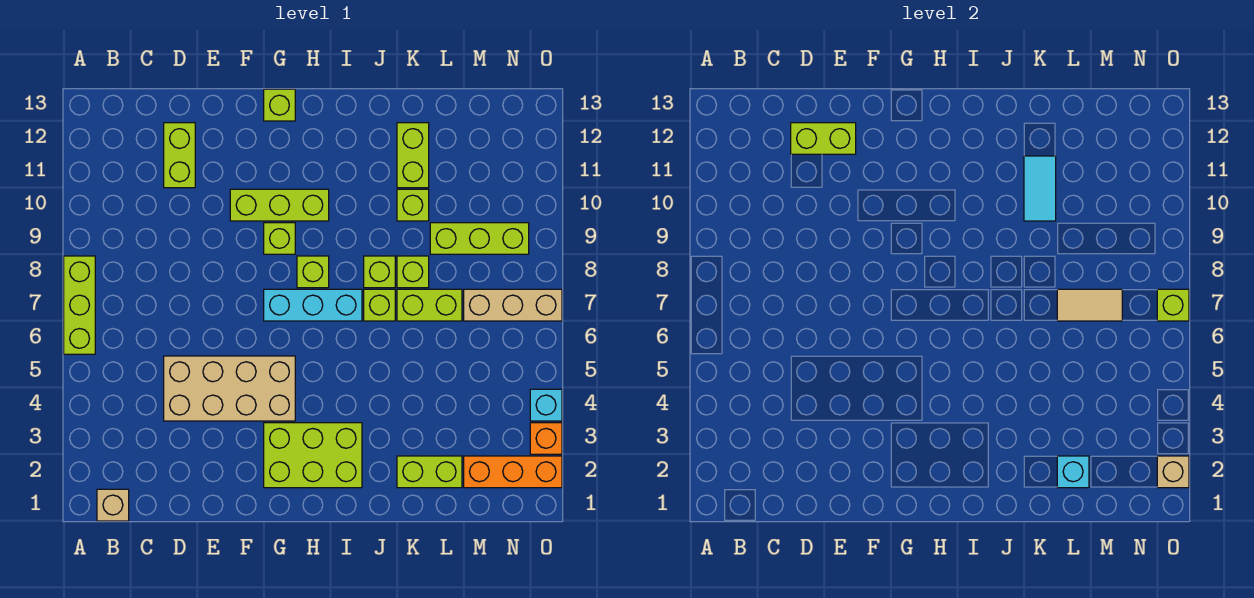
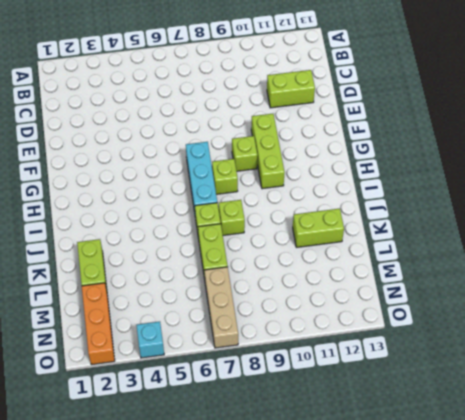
none -> lime 1x3 brick [64,256,95,354]
none -> tan 1x1 brick [97,489,129,521]
none -> tan 2x4 brick [164,356,295,421]

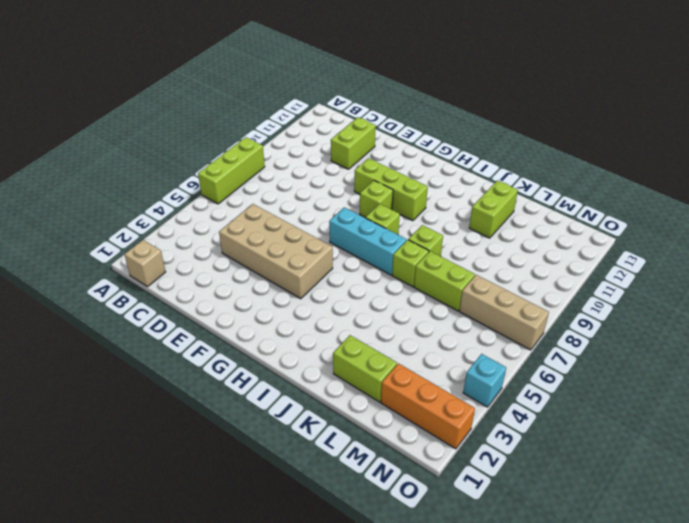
none -> lime 2x3 brick [264,423,362,488]
none -> lime 1x1 brick [264,89,295,121]
none -> lime 1x1 brick [397,256,429,288]

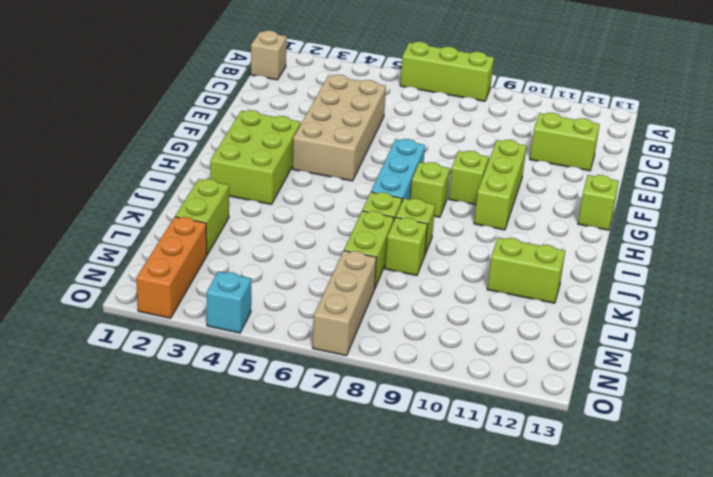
none -> lime 1x1 brick [397,189,429,221]
none -> lime 1x3 brick [430,223,529,254]
none -> orange 1x1 brick [530,423,562,454]

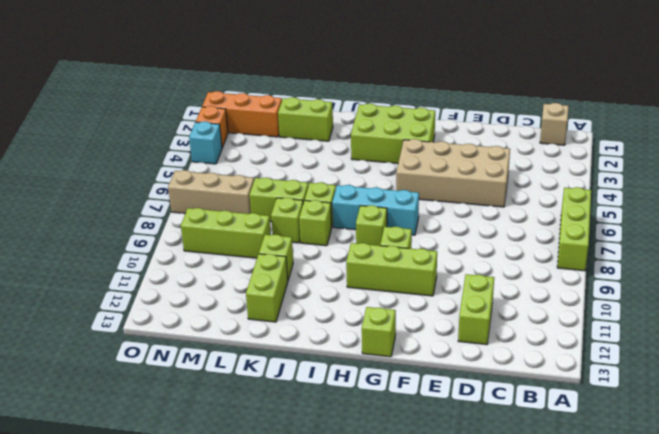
none -> lime 1x2 brick [791,123,856,154]
none -> cyan 1x2 tile [1024,156,1056,221]
none -> cyan 1x1 brick [1057,456,1089,488]

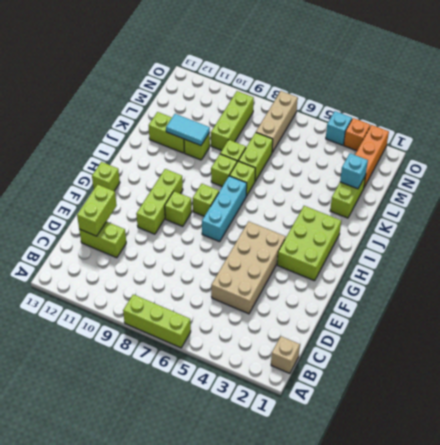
none -> tan 1x2 tile [1057,289,1122,321]
none -> tan 1x1 brick [1157,456,1189,488]
none -> lime 1x1 brick [1157,289,1189,321]

